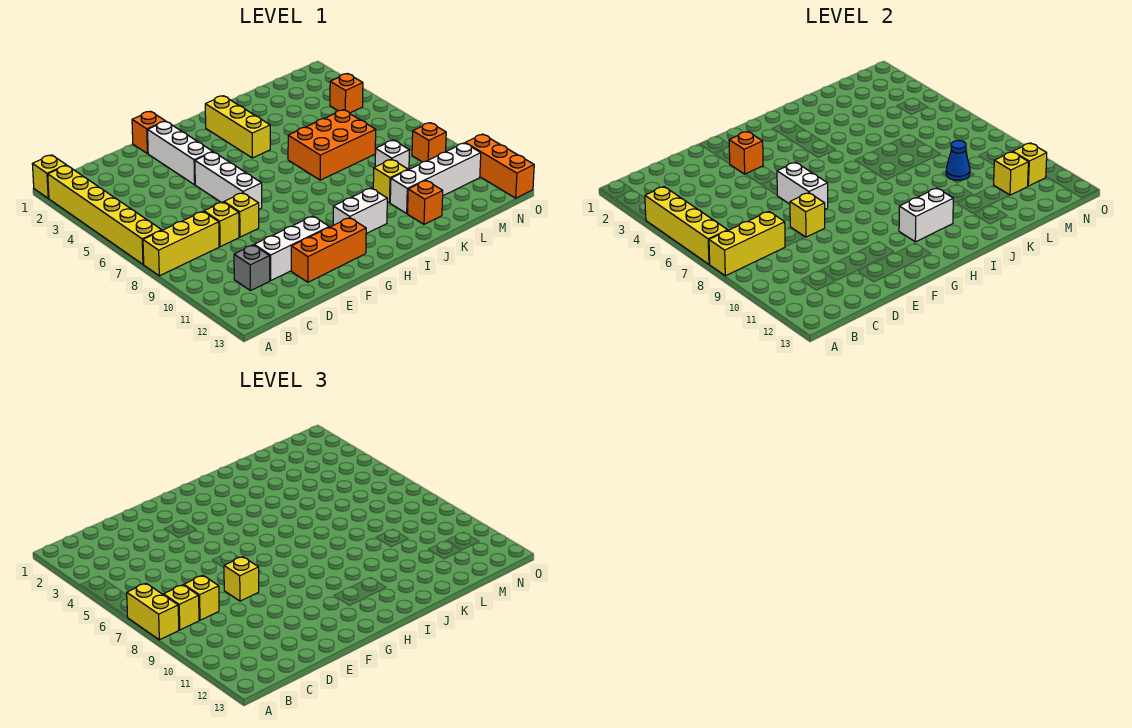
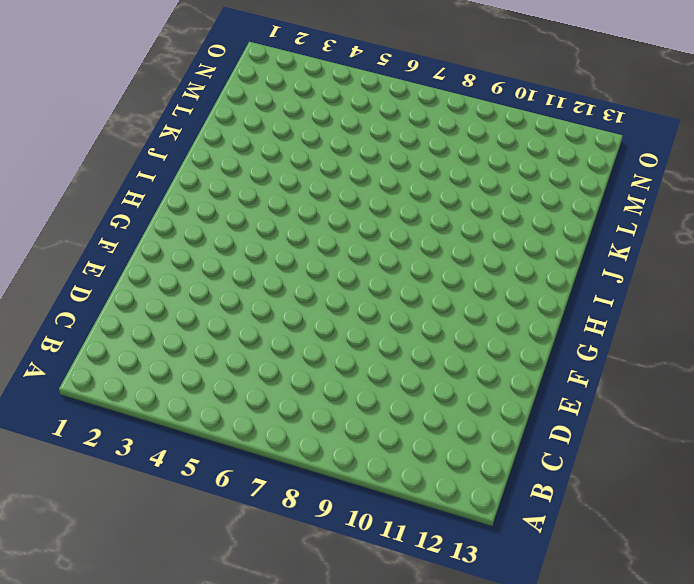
none -> yellow 1x1 brick [32,155,66,198]
none -> yellow 1x6 brick [48,165,162,264]
none -> yellow 1x3 brick [143,212,219,276]
none -> grey 1x1 brick [234,245,270,291]

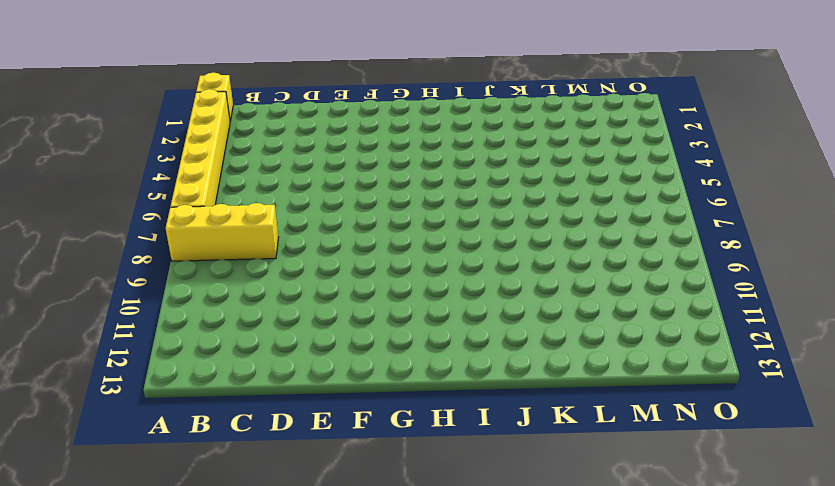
none -> grey 1x1 brick [234,245,270,291]
none -> yellow 1x1 brick [204,202,239,247]
none -> white 1x3 brick [254,216,329,281]
none -> yellow 1x1 brick [224,193,259,237]

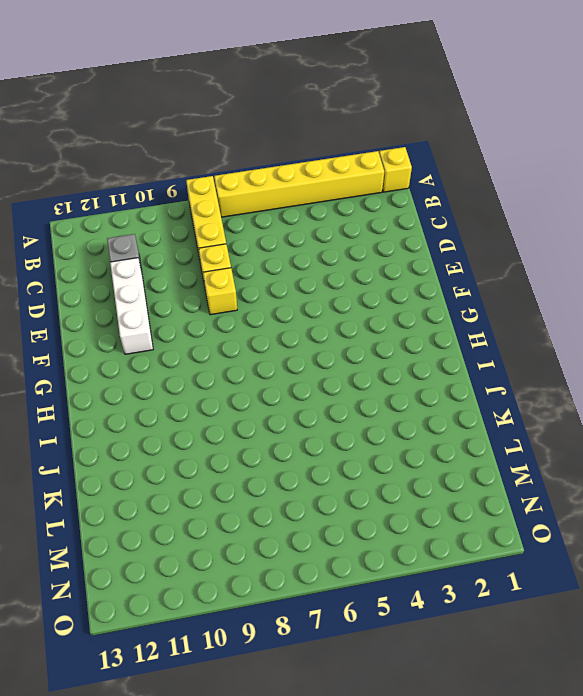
none -> orange 1x3 brick [291,218,366,282]
none -> orange 1x1 brick [132,111,165,154]
none -> white 1x3 brick [148,121,213,185]
none -> white 1x3 brick [195,152,262,209]

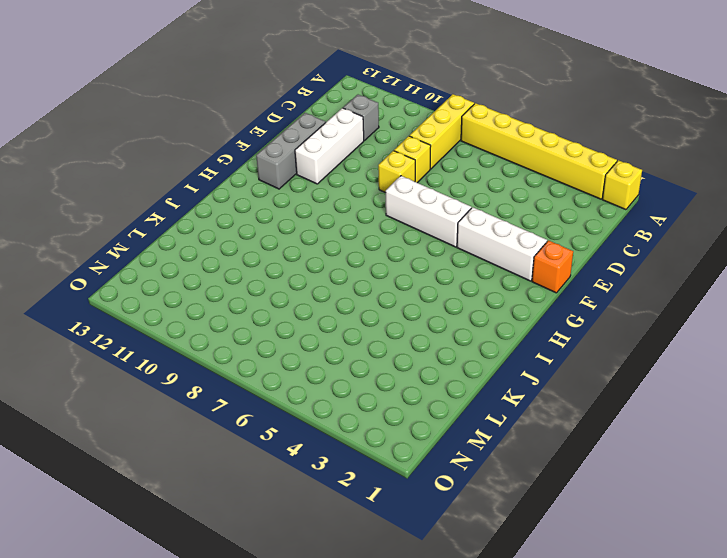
grey 1x3 brick [256,113,326,189] -> orange 1x3 brick [291,218,366,282]
none -> white 1x2 brick [333,188,387,234]
none -> yellow 1x3 brick [205,96,270,158]
none -> orange 2x3 brick [288,110,376,180]
none -> yellow 1x1 brick [373,159,408,203]

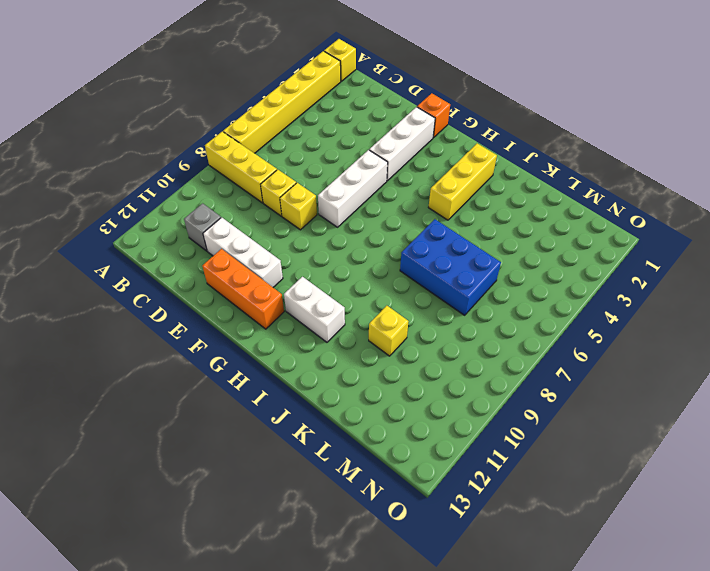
blue 2x3 brick [400,219,501,315] -> orange 2x3 brick [288,110,376,180]
none -> white 1x4 brick [390,143,481,213]
none -> orange 1x1 brick [408,180,443,224]
none -> white 1x1 brick [375,140,409,170]
none -> orange 1x1 brick [330,74,363,113]

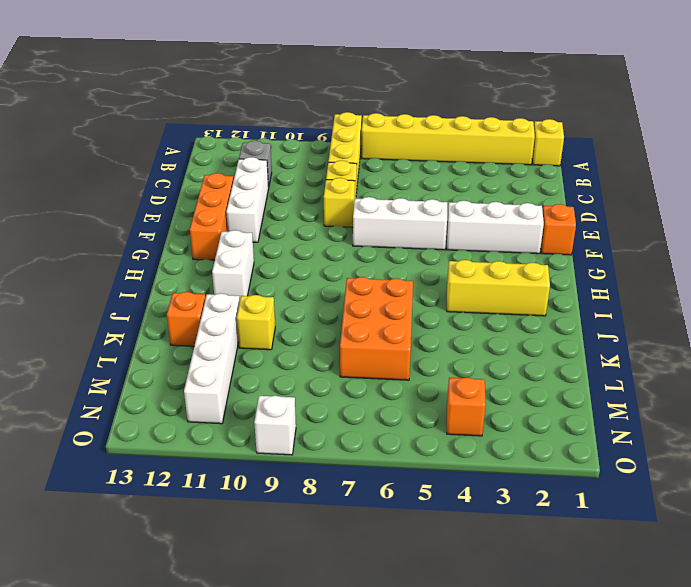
white 1x1 brick [254,396,296,455] -> white 1x1 brick moved to [375,140,409,170]
none -> orange 1x1 brick [412,123,446,162]
none -> orange 1x3 brick [465,134,534,198]
none -> yellow 1x4 brick [645,187,728,264]
none -> yellow 1x3 brick [709,212,785,276]

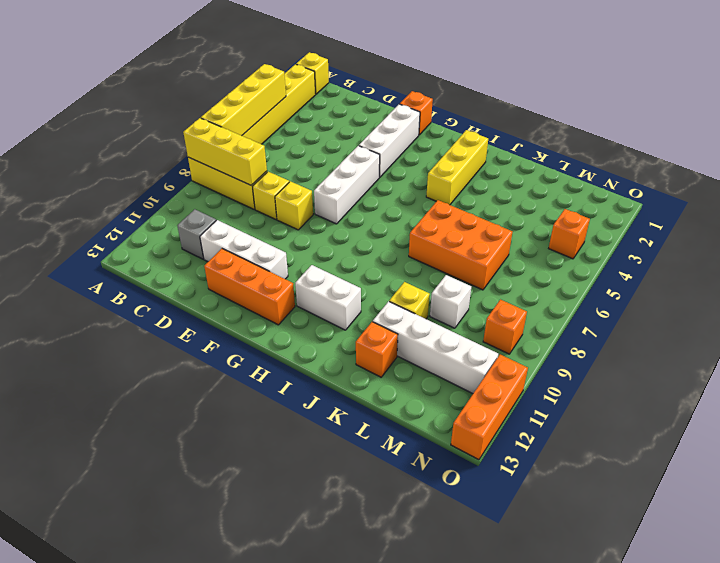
none -> yellow 1x1 brick [790,193,825,237]
none -> orange 1x1 brick [729,131,763,174]
none -> white 1x2 brick [777,162,828,209]
none -> white 1x2 brick [899,188,953,242]

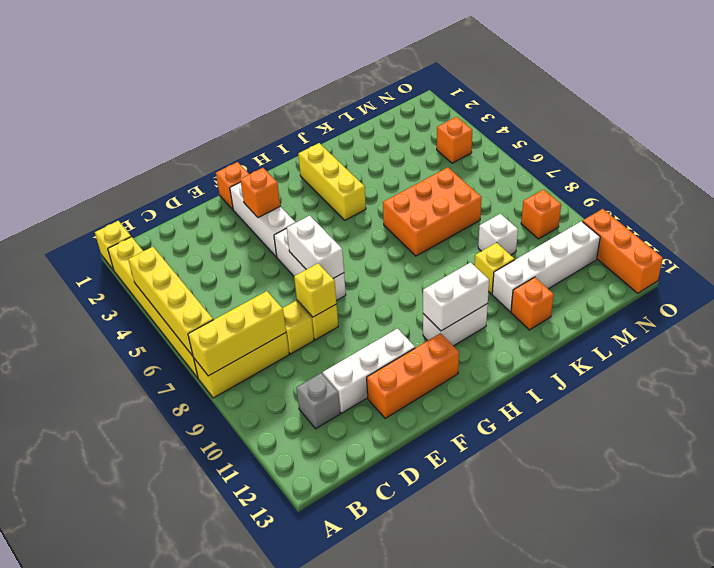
none -> blue 1x1 cone [946,141,970,180]
none -> yellow 1x1 brick [994,152,1028,195]
none -> yellow 1x1 brick [1013,143,1047,186]
none -> yellow 1x2 brick [127,583,179,640]

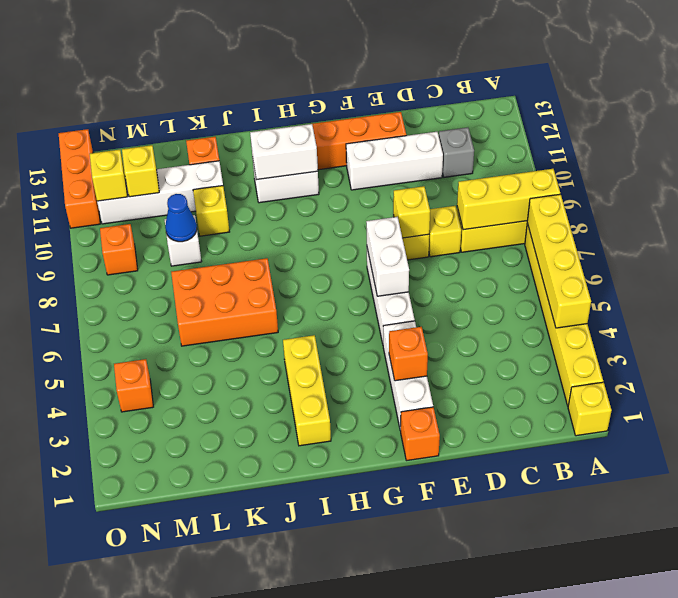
none -> yellow 1x2 brick [127,583,179,640]
none -> yellow 1x1 brick [164,585,199,630]
none -> yellow 1x1 brick [184,576,219,620]
none -> yellow 1x1 brick [224,557,259,601]

